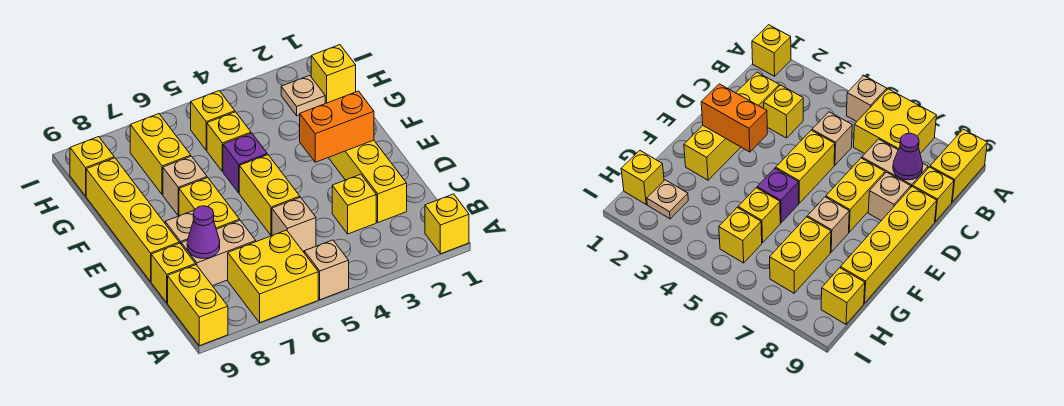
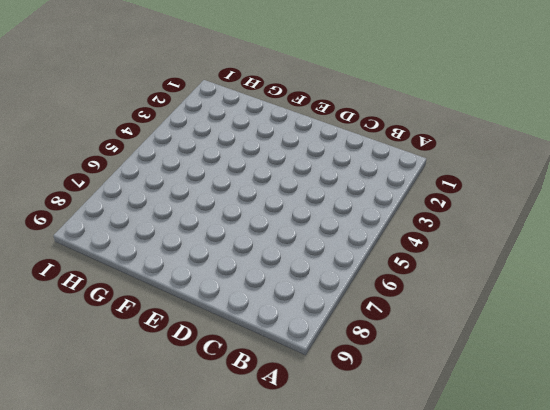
none -> yellow 1x1 brick [425,194,469,254]
none -> tan 1x1 brick [304,240,349,300]
none -> yellow 2x2 brick [228,230,318,323]

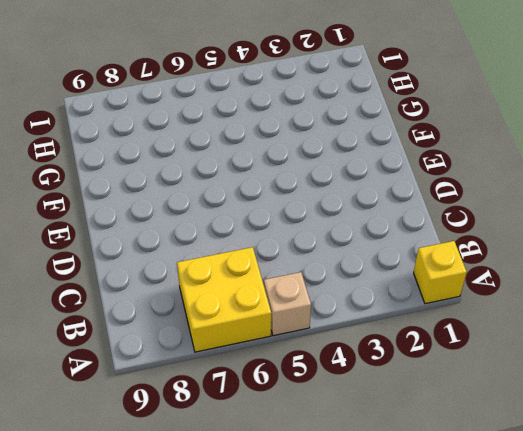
none -> yellow 1x2 brick [168,265,228,346]
none -> yellow 1x4 brick [328,140,407,222]
none -> yellow 1x1 brick [332,174,376,234]

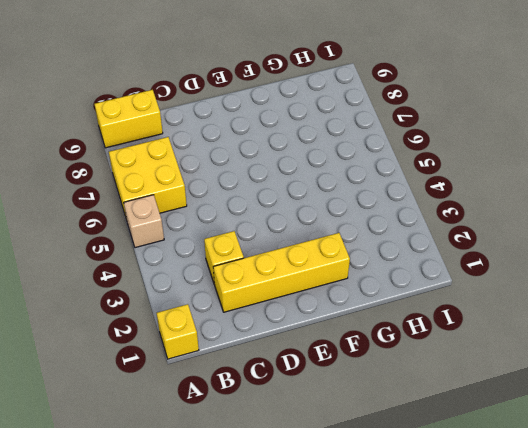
none -> tan 1x1 brick [272,197,316,251]
none -> tan 1x2 brick [181,220,256,286]
none -> yellow 1x1 brick [151,243,195,303]

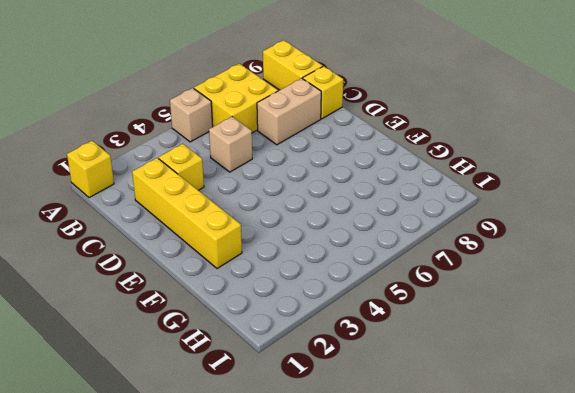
none -> yellow 1x2 brick [239,155,300,236]
none -> yellow 1x2 brick [179,178,240,229]
none -> tan 1x1 brick [165,210,194,244]

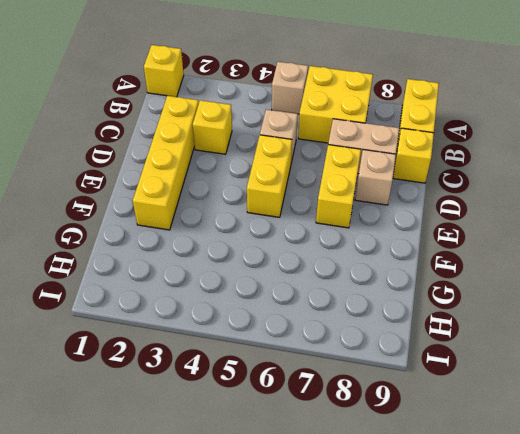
none -> yellow 1x4 brick [86,158,179,281]
none -> purple 1x1 brick [223,133,267,193]
none -> tan 1x1 brick [163,156,207,216]

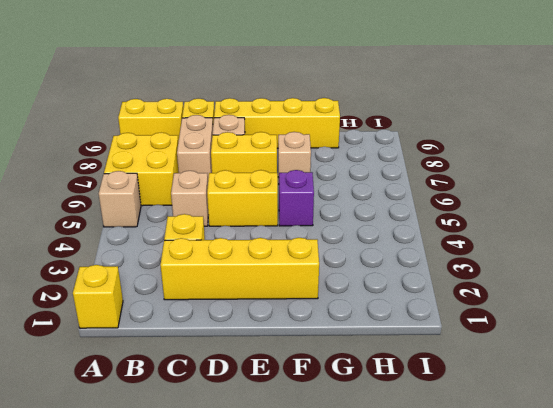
none -> yellow 1x1 brick [207,112,251,172]
none -> yellow 1x2 brick [130,114,191,195]
none -> yellow 1x1 brick [311,45,356,103]

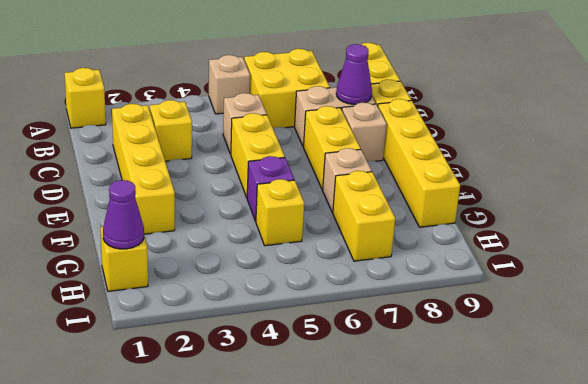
purple 1x1 cone [103,180,144,249] -> none
none -> tan 1x1 plate [281,75,325,116]
none -> yellow 1x1 brick [191,91,235,150]
none -> yellow 1x1 brick [70,137,114,196]

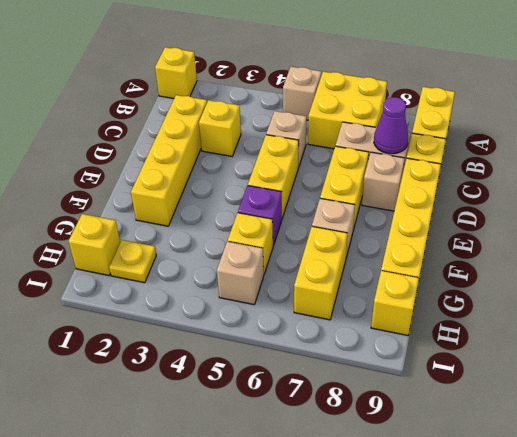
yellow 1x1 plate [109,240,156,283] -> tan 1x1 plate [281,75,325,116]
tan 1x1 brick [217,241,264,305] -> yellow 1x1 brick [191,91,235,150]
none -> orange 1x2 brick [300,91,374,162]

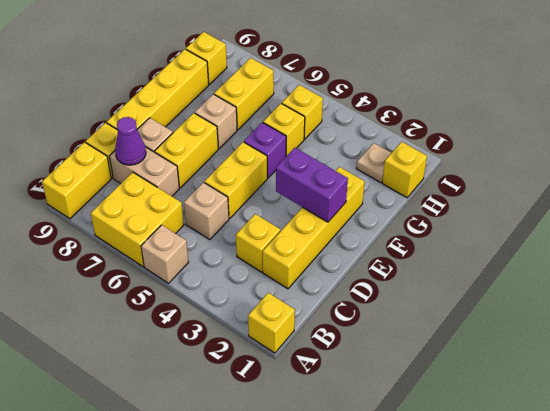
purple 1x2 brick [276,148,348,222] -> orange 1x2 brick [300,91,374,162]

